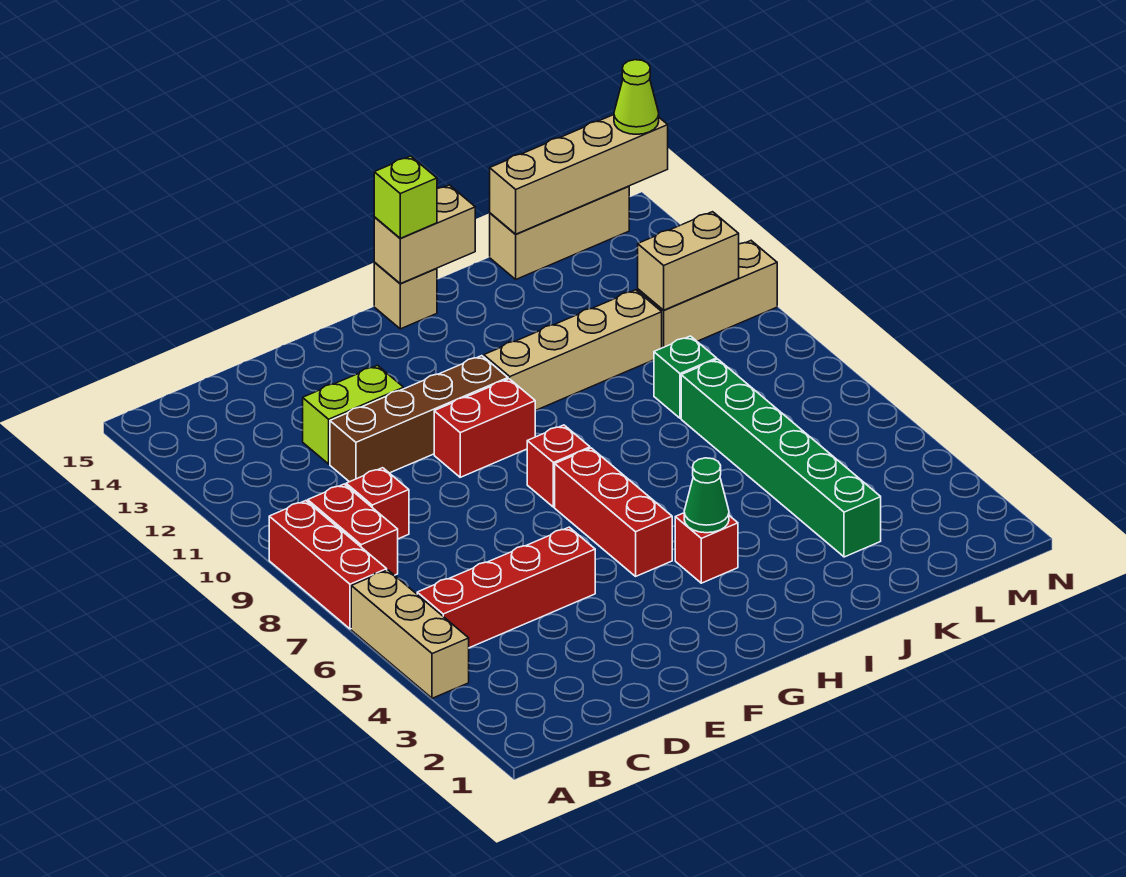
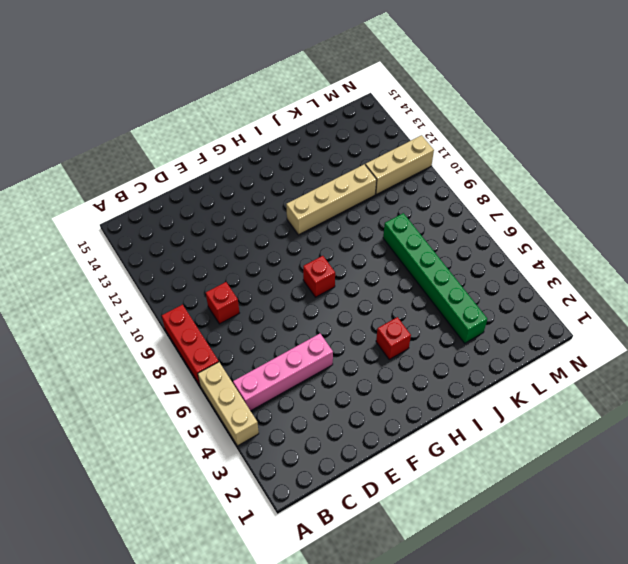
pink 1x4 brick [233,333,333,411] -> red 1x4 brick [417,527,595,648]
none -> red 1x2 brick [308,484,398,575]
none -> brown 1x4 brick [330,356,508,482]
none -> lime 1x2 brick [303,365,404,464]

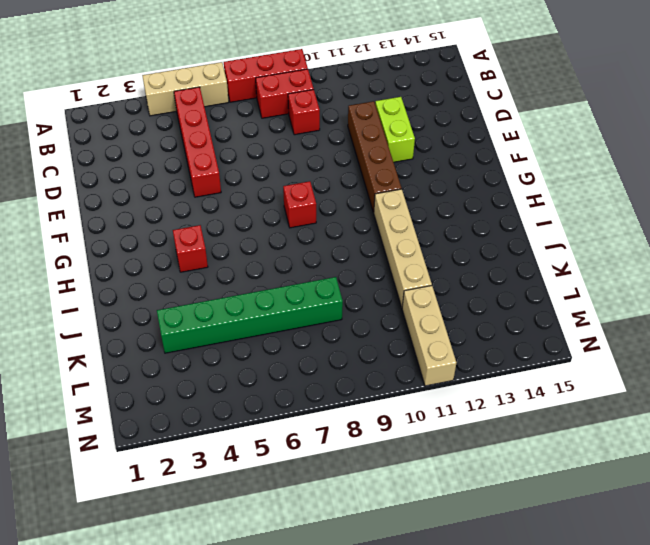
none -> red 1x2 brick [434,379,535,477]
none -> red 1x3 brick [555,448,672,576]
none -> tan 1x1 brick [374,262,437,329]

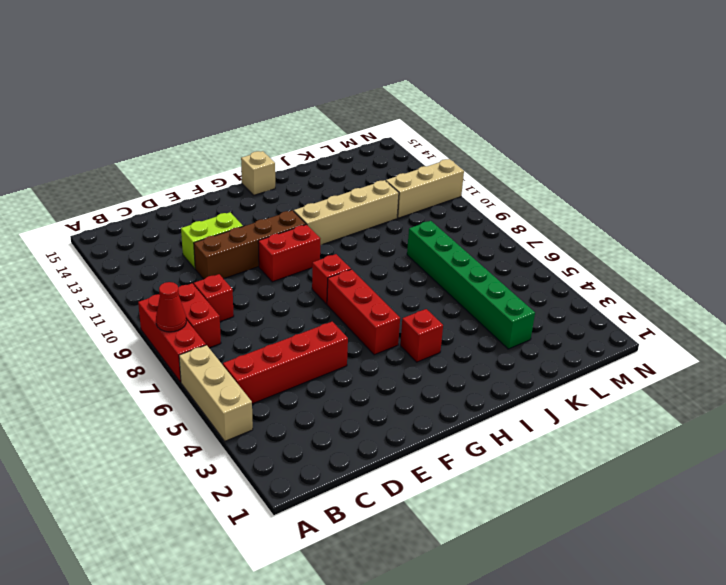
red 1x1 cone [156,282,186,332] -> none
none -> green 1x1 brick [654,336,717,418]
none -> tan 1x3 brick [490,186,629,279]
none -> green 1x1 cone [684,458,729,533]

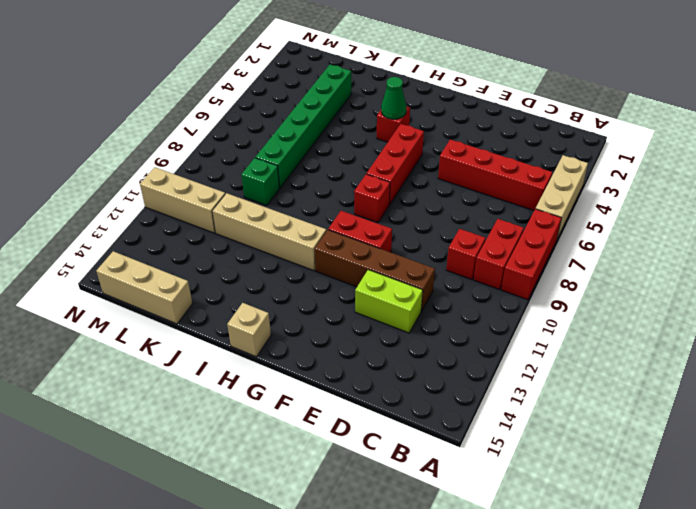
none -> tan 1x2 brick [374,185,475,284]
none -> tan 1x4 brick [490,115,668,234]
none -> tan 1x2 brick [638,212,739,310]

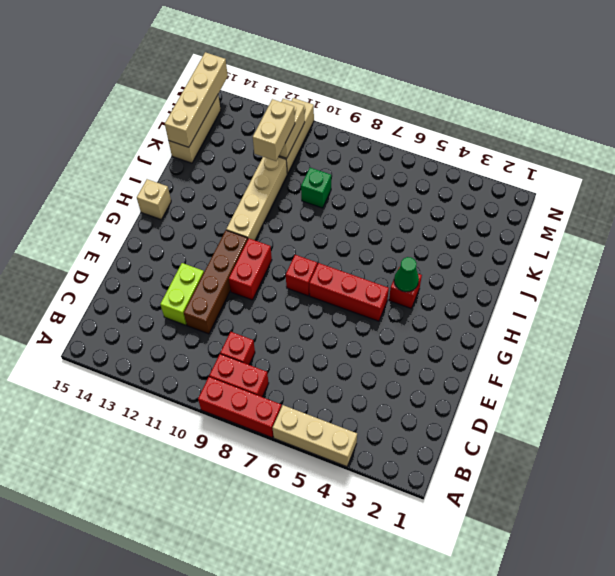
tan 1x2 brick [253,99,295,161] -> tan 1x2 brick moved to [374,185,475,284]
none -> red 1x4 brick [417,527,595,648]
none -> green 1x6 brick [681,359,881,557]
none -> lime 1x1 brick [374,156,437,238]

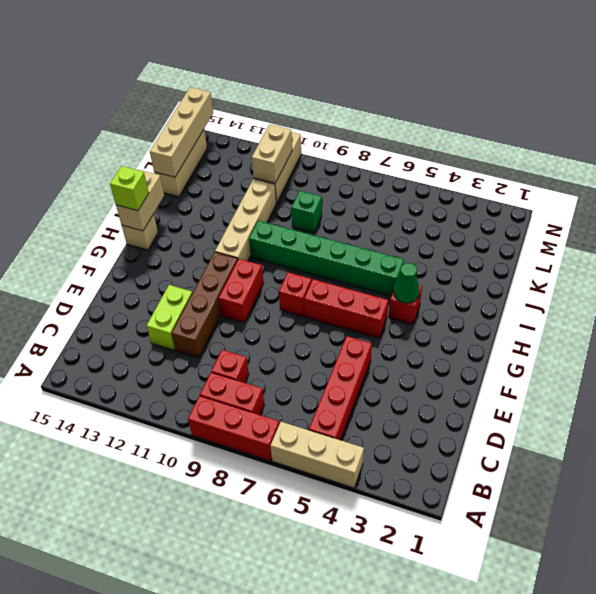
green 1x6 brick [249,221,404,296] -> green 1x6 brick moved to [681,359,881,557]
none -> lime 1x1 cone [614,60,659,134]

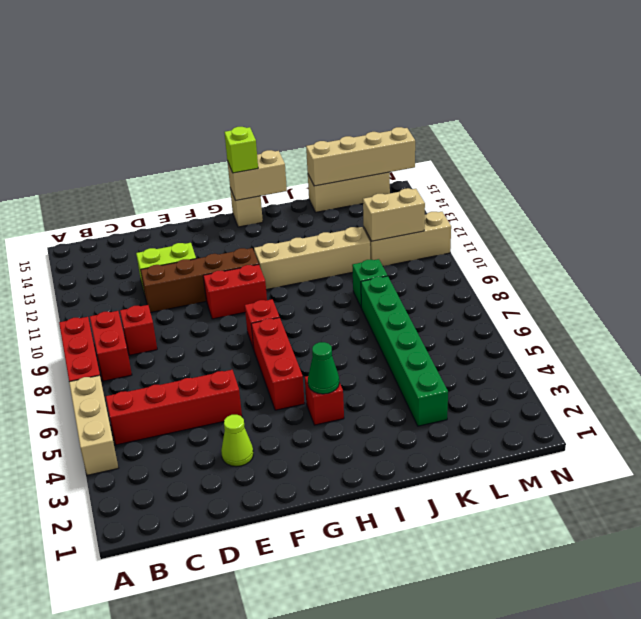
lime 1x1 cone [221,415,253,467] -> lime 1x1 cone moved to [614,60,659,134]

